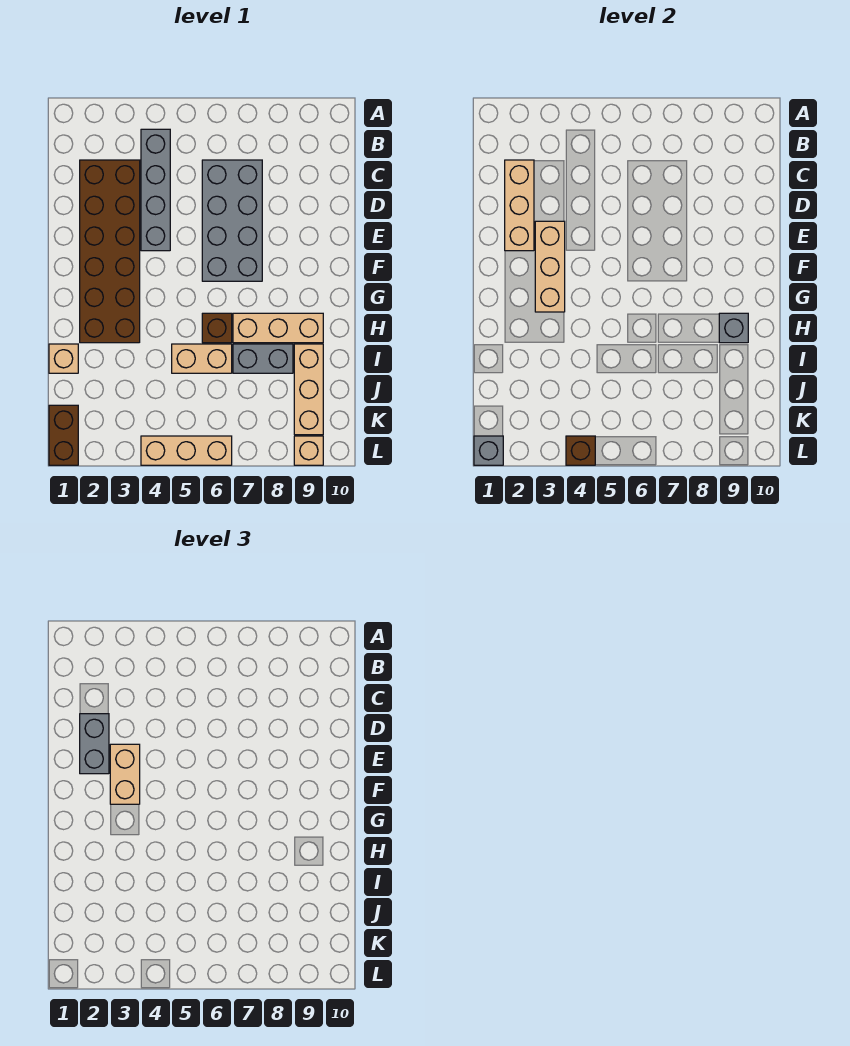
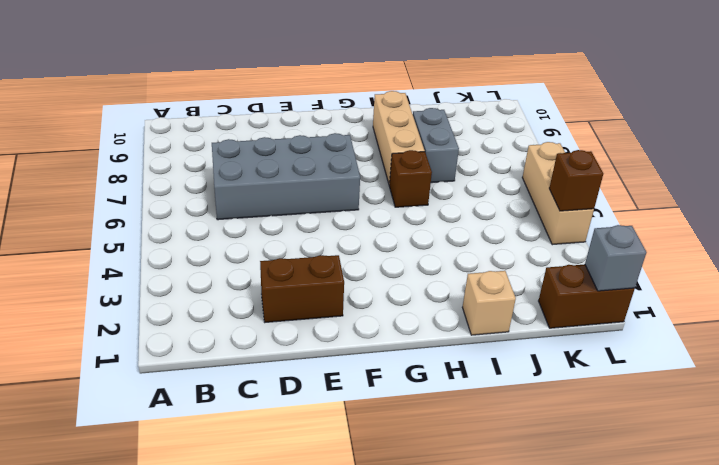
brown 1x2 brick [260,255,344,322] -> brown 2x6 brick [80,160,140,343]
none -> grey 1x4 brick [141,129,170,251]
none -> tan 1x2 brick [172,344,232,373]
none -> tan 1x3 brick [294,344,323,435]

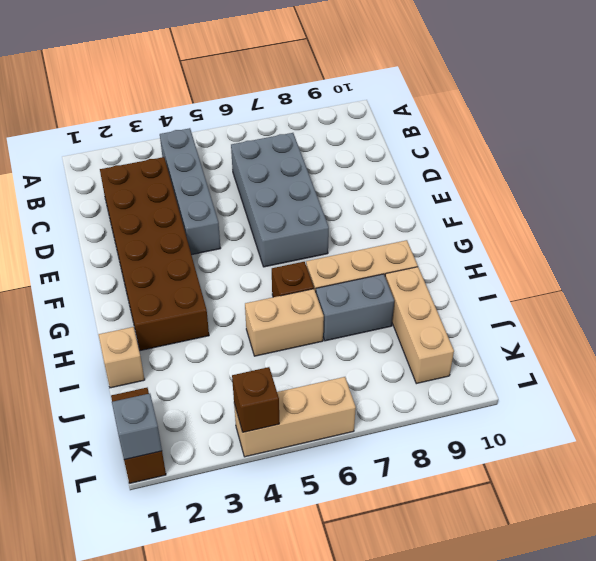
none -> tan 1x1 brick [294,436,323,465]
none -> tan 1x3 brick [505,160,534,251]
none -> tan 1x3 brick [535,221,565,312]

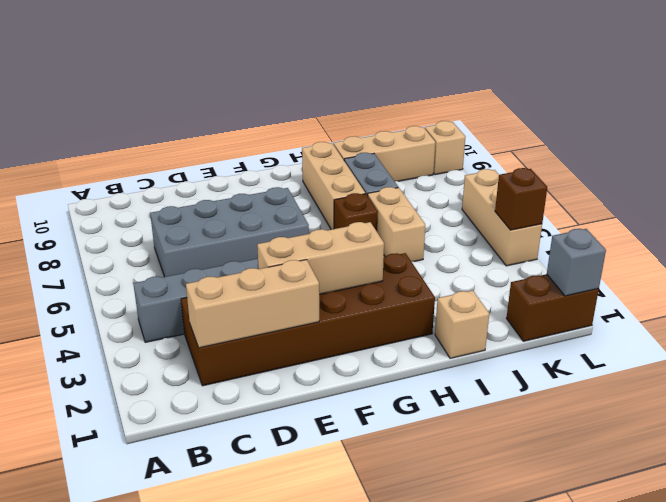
none -> grey 1x1 brick [719,313,748,343]
none -> grey 1x2 brick [80,714,109,774]
none -> tan 1x2 brick [110,744,140,804]

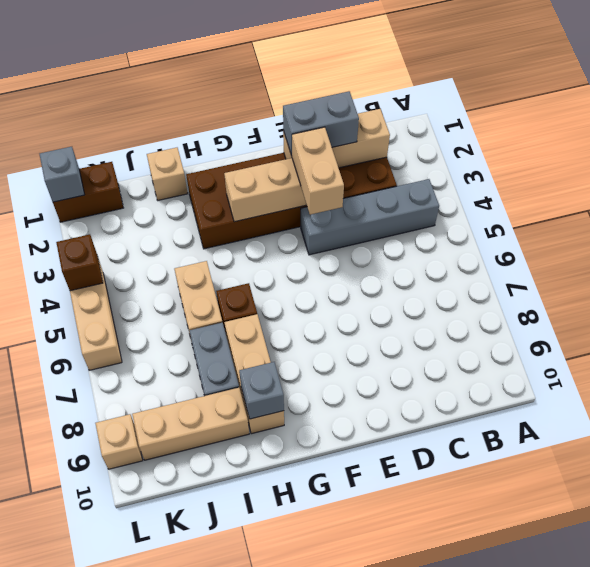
tan 1x2 brick [292,127,344,215] -> tan 1x2 brick turned to [110,744,140,804]
none -> grey 2x4 brick [202,160,262,281]

